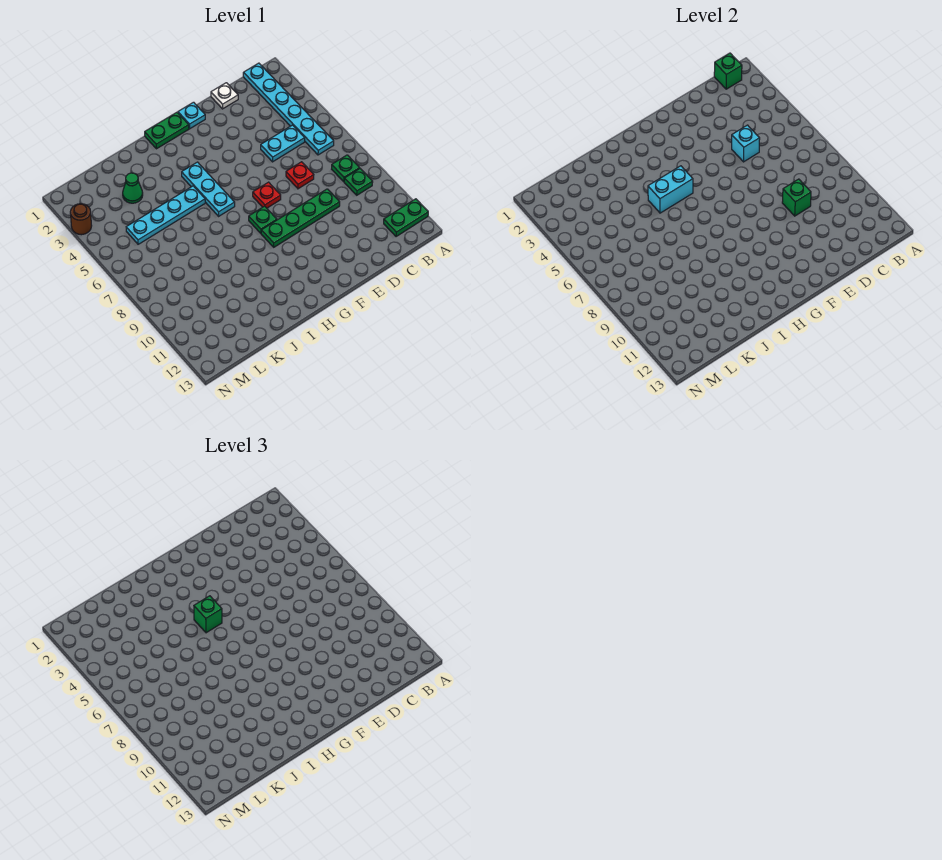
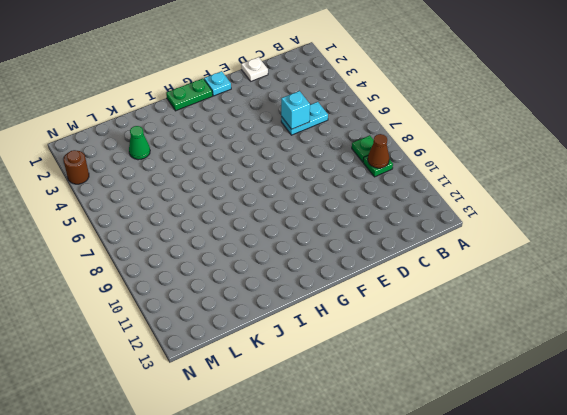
brown 1x1 cone [368,134,389,168] -> none
none -> green 1x2 plate [384,199,428,237]
none -> cyan 1x6 plate [243,63,334,155]
none -> red 1x1 plate [286,162,314,189]

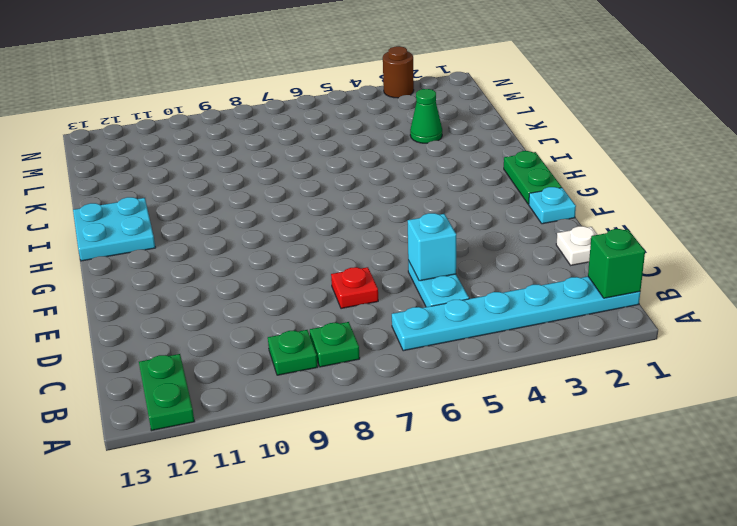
cyan 2x2 plate [73,197,155,261] -> none
none -> green 1x4 plate [261,189,340,247]
none -> red 1x1 plate [253,182,281,208]
none -> green 1x1 plate [249,206,277,233]

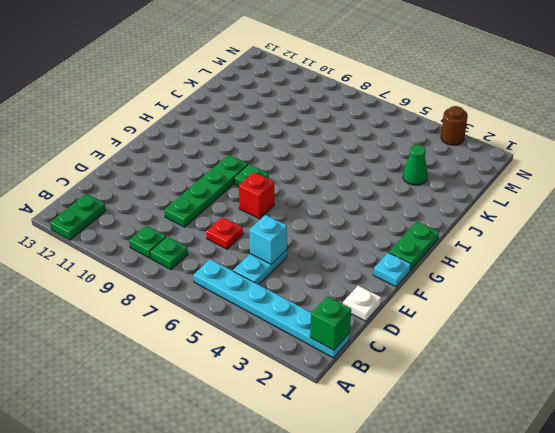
red 1x1 brick [239,172,274,219] -> red 1x1 plate [253,182,281,208]
none -> cyan 1x3 plate [182,162,235,216]
none -> cyan 1x4 plate [126,186,205,244]
none -> green 1x1 brick [782,179,811,216]

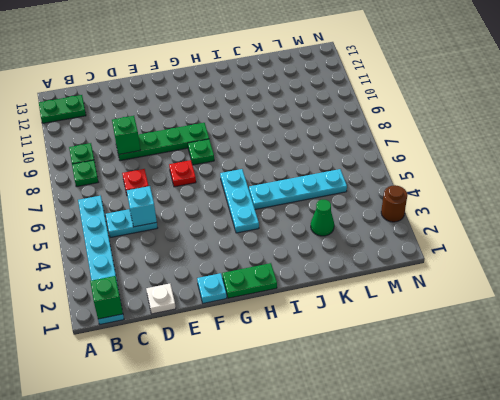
none -> cyan 1x2 brick [648,166,693,213]
none -> green 1x1 brick [194,596,222,633]

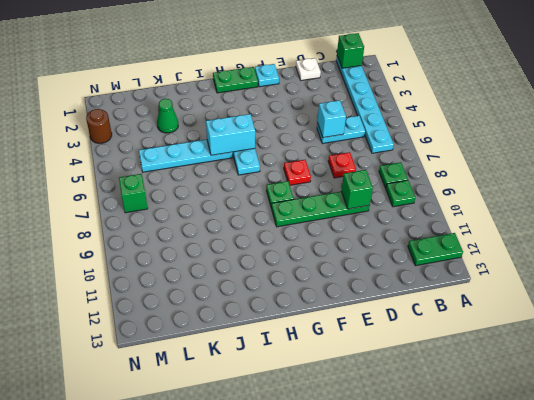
green 1x1 brick [119,174,148,213] -> green 1x1 brick moved to [194,596,222,633]

